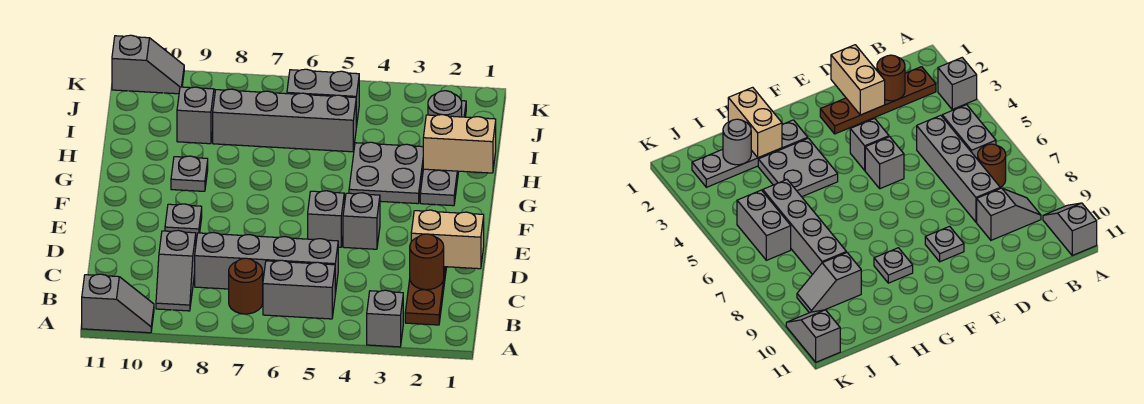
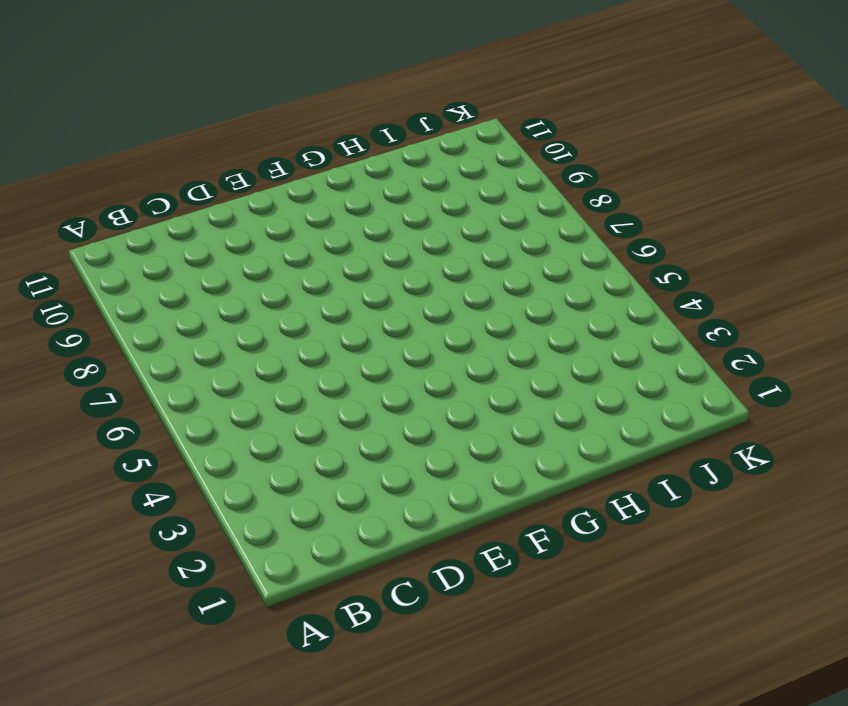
none -> grey 1x1 brick [367,290,403,347]
none -> grey 1x2 slope [82,274,154,333]
none -> brown 1x4 plate [405,267,447,325]

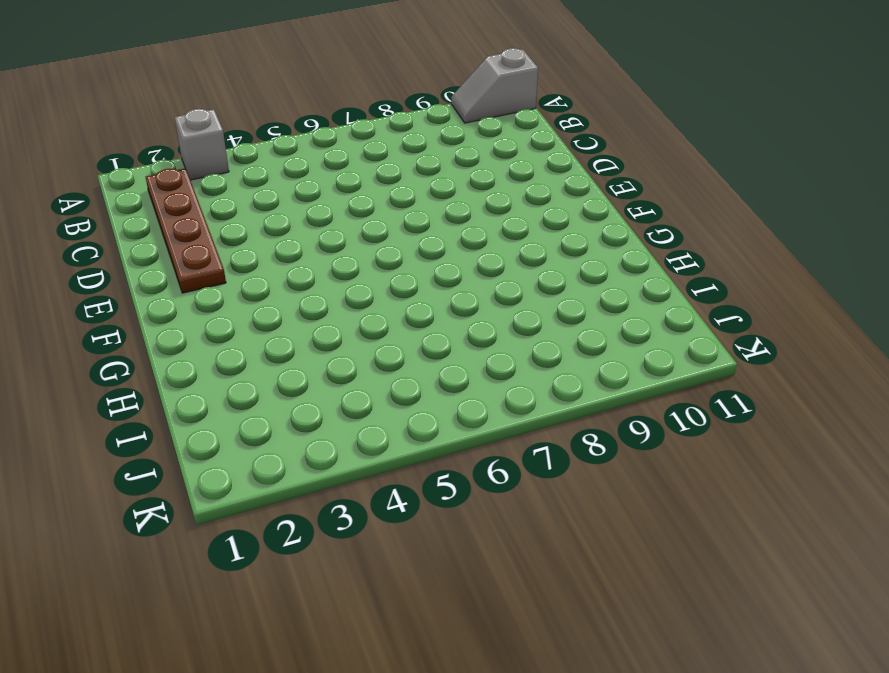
none -> grey 1x2 brick [263,260,335,319]
none -> brown 1x1 round brick [229,258,263,314]
none -> grey 1x2 slope [156,230,196,311]

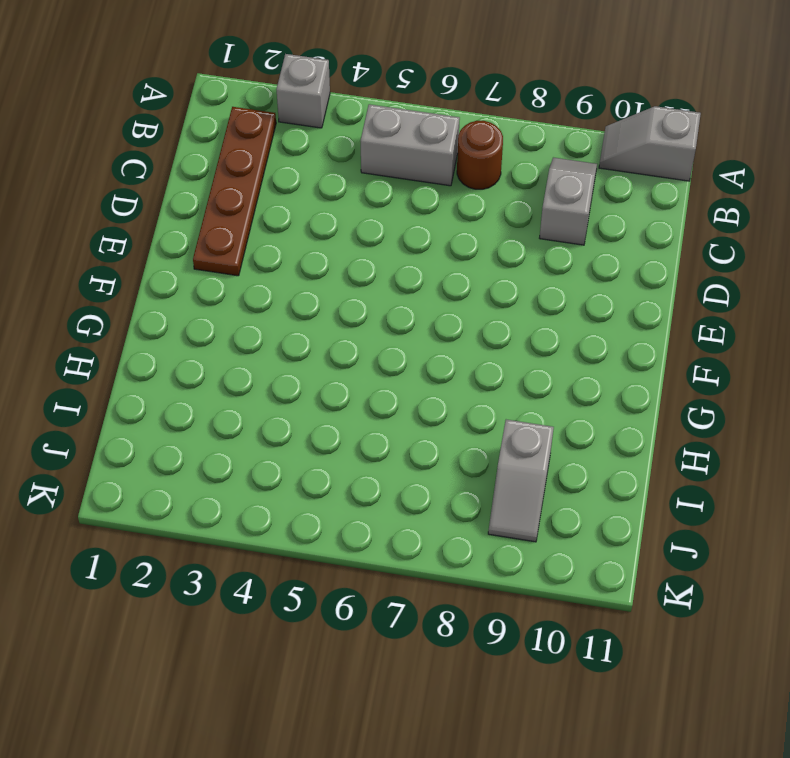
none -> grey 1x4 brick [195,232,338,294]
none -> grey 1x1 brick [343,193,380,249]
none -> grey 1x1 brick [308,191,344,247]

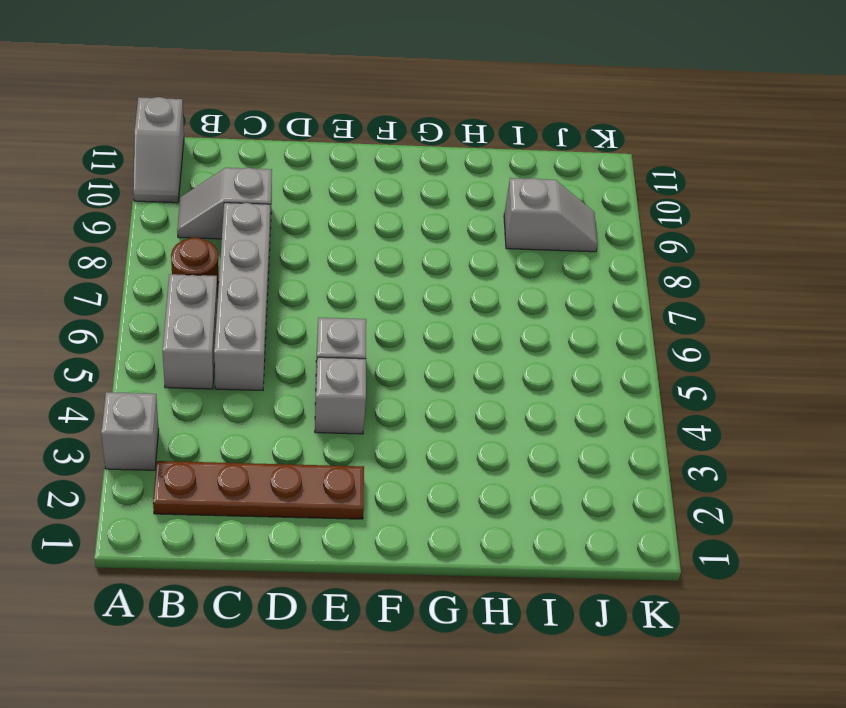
none -> grey 1x1 plate [165,204,202,239]
none -> grey 1x4 plate [420,101,466,206]
none -> grey 2x2 plate [349,142,423,204]

